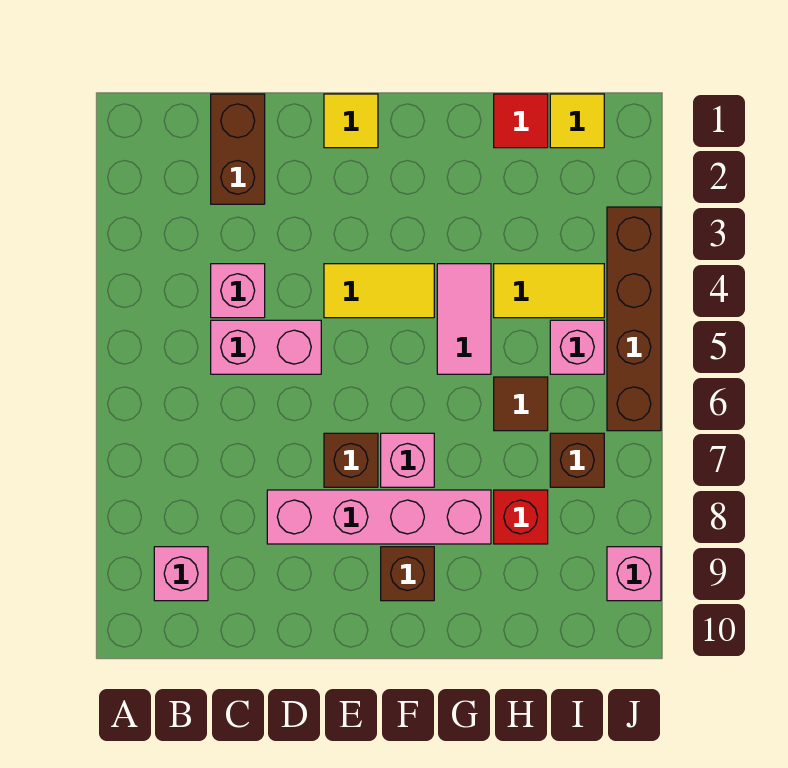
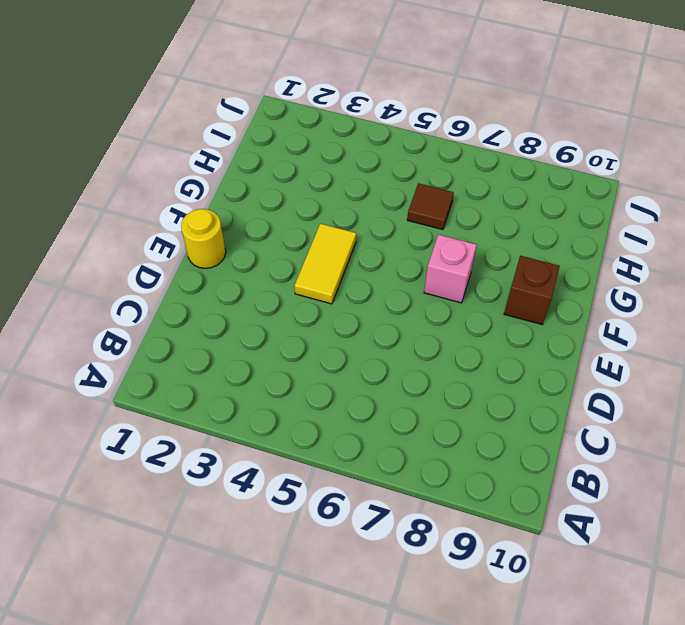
yellow 1x1 round brick [181,209,226,268] -> yellow 1x1 tile [324,94,378,148]
none -> pink 1x1 brick [154,547,208,601]
none -> brown 1x2 brick [211,94,265,204]
none -> pink 1x1 brick [211,264,265,318]

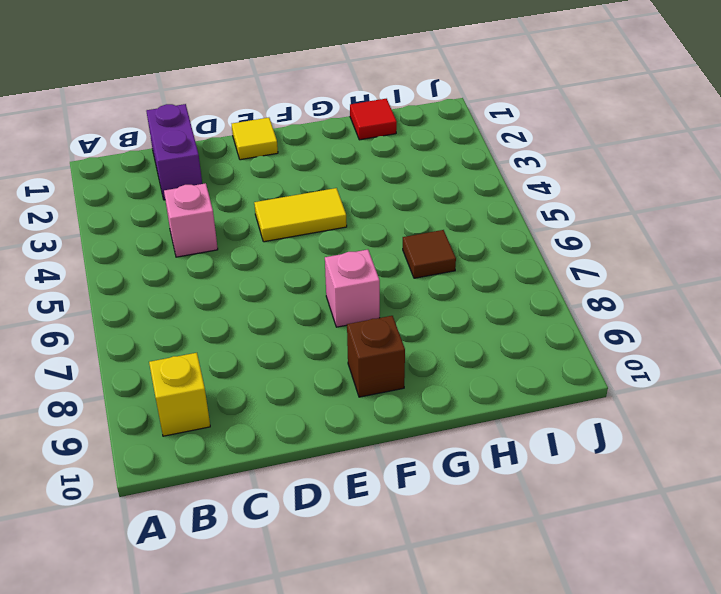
yellow 1x1 brick [149,353,210,436] -> pink 1x1 brick [154,547,208,601]
purple 1x2 brick [146,104,202,200] -> brown 1x2 brick [211,94,265,204]
none -> pink 1x2 brick [211,320,321,374]
none -> pink 1x4 brick [267,490,491,544]
none -> brown 1x1 brick [324,433,378,487]

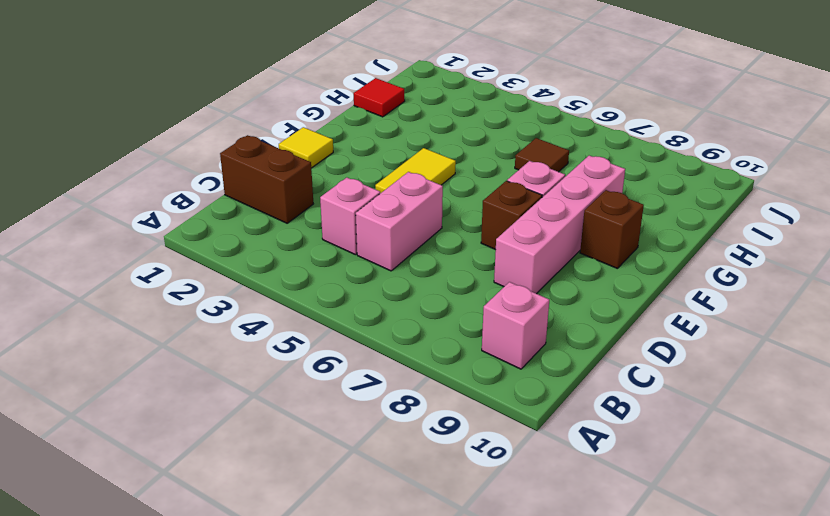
none -> pink 1x2 tile [437,264,491,374]
none -> yellow 1x2 tile [494,264,604,318]
none -> red 1x1 brick [494,490,548,544]

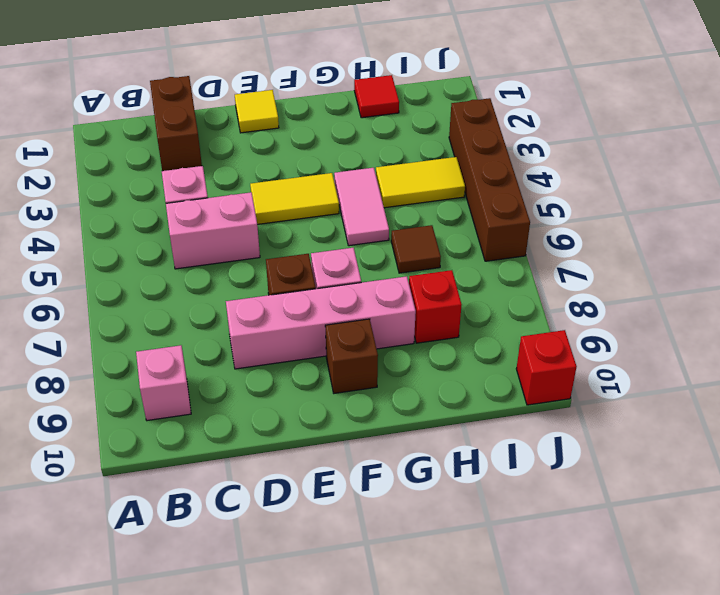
red 1x1 brick [516,330,577,405] -> none
none -> yellow 1x1 tile [550,94,604,148]
none -> pink 1x1 brick [550,320,604,374]
none -> brown 1x1 brick [550,433,604,487]

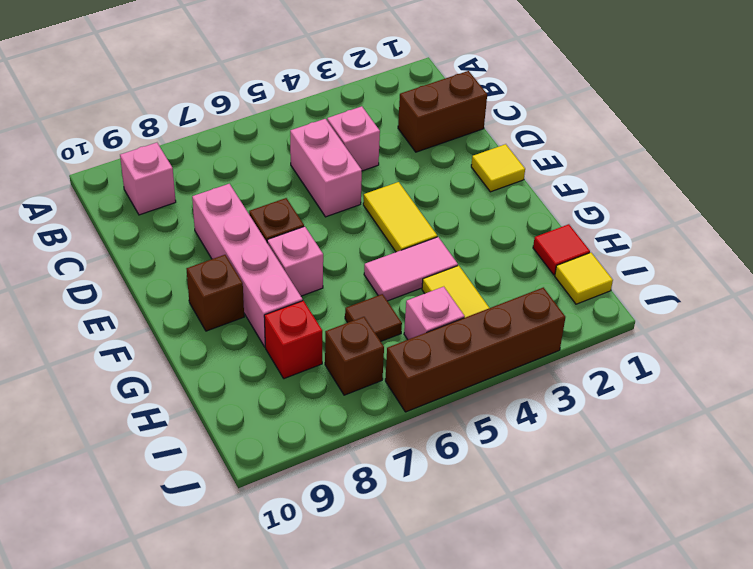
none -> pink 1x1 brick [607,547,661,601]

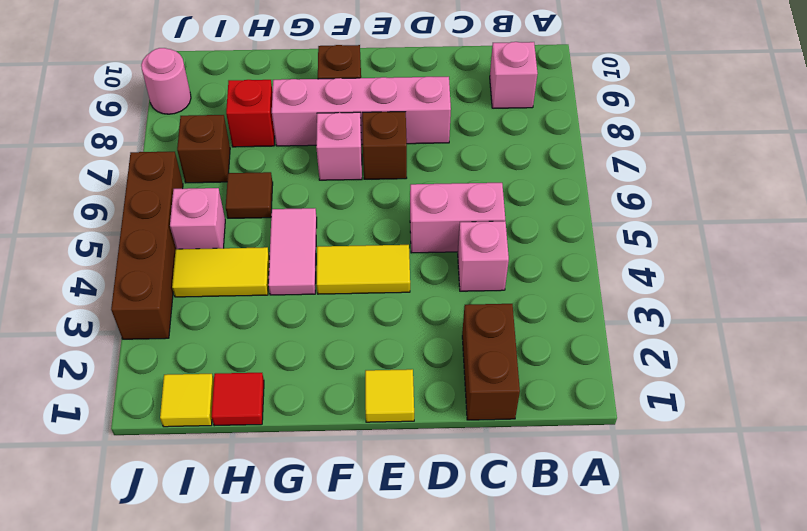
pink 1x1 round brick [141,48,191,114] -> pink 1x1 brick [607,547,661,601]

